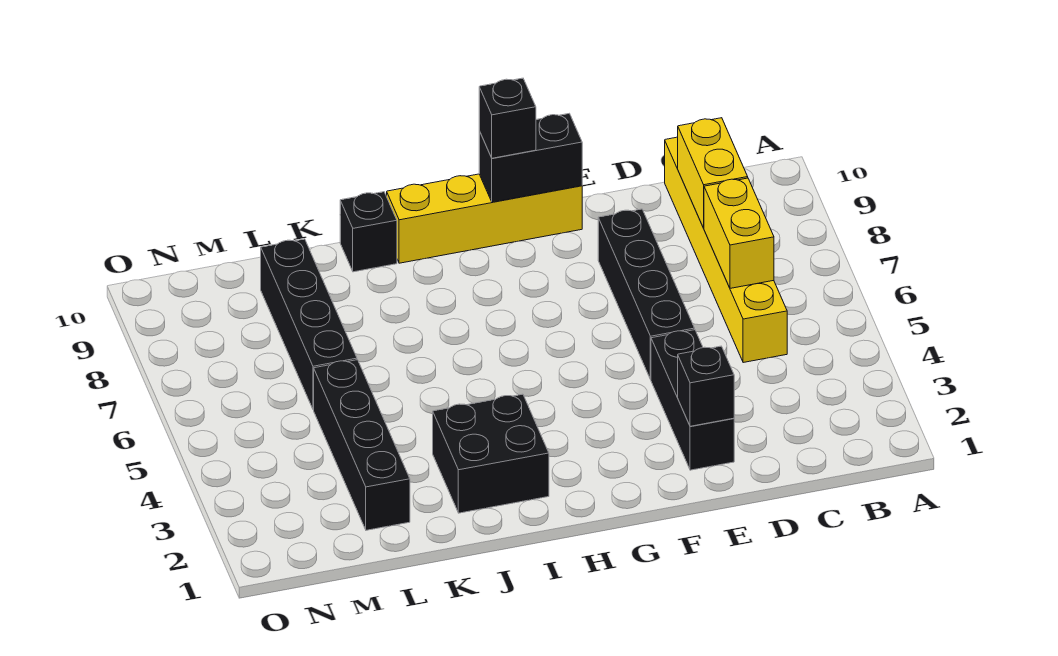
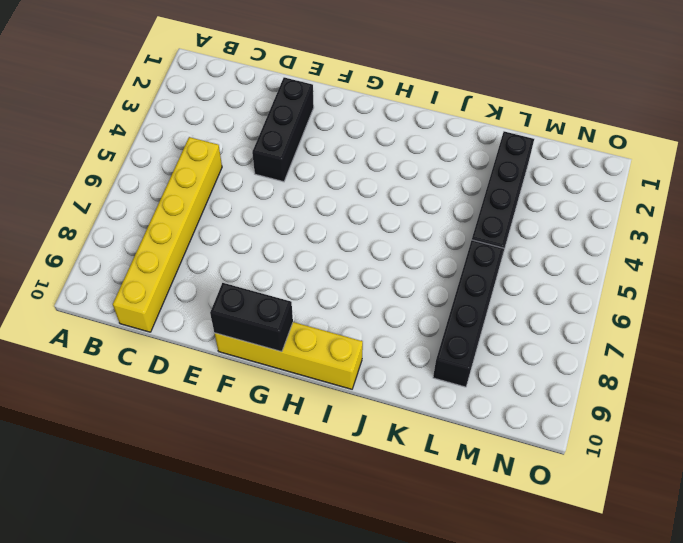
none -> black 1x4 brick [598,209,695,379]
none -> black 2x2 brick [433,394,549,513]
none -> black 1x1 brick [340,192,397,272]

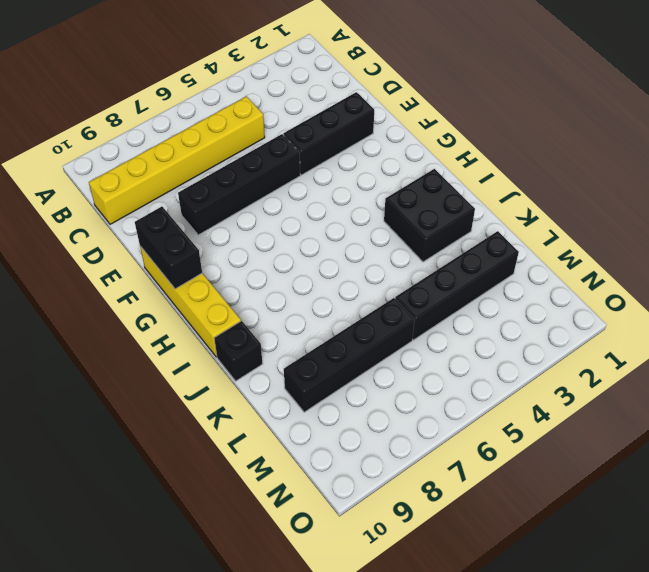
none -> yellow 1x2 brick [704,178,774,288]
none -> yellow 1x2 brick [678,118,748,228]
none -> black 1x1 brick [678,346,734,426]

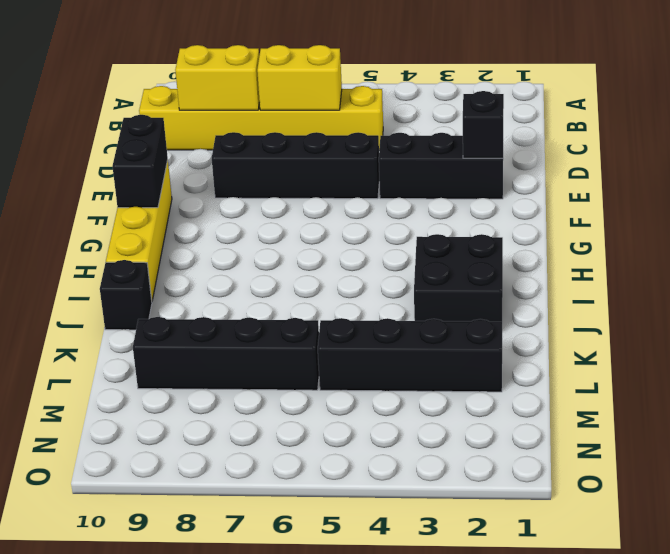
none -> black 1x1 brick [479,78,536,158]

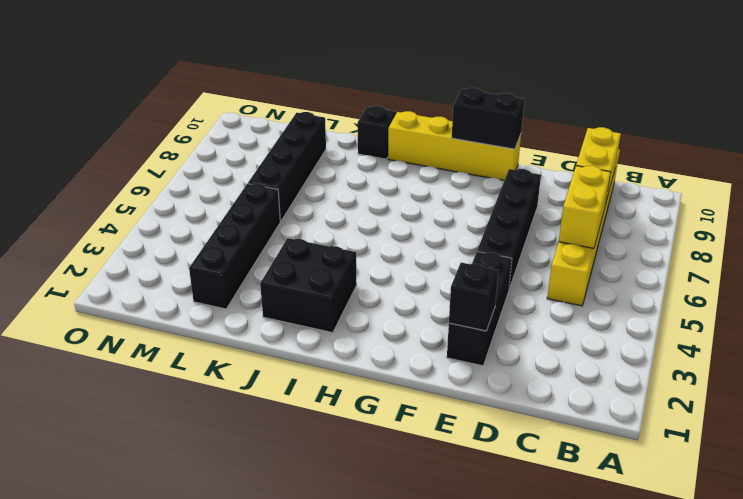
none -> black 1x1 brick [479,78,536,158]

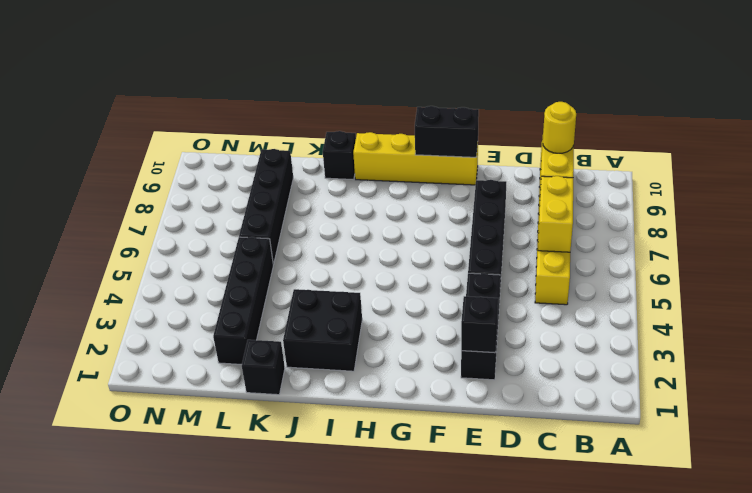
yellow 1x1 round brick [543,102,576,153] -> none
black 1x1 brick [242,340,285,395] -> black 1x1 brick moved to [479,78,536,158]

